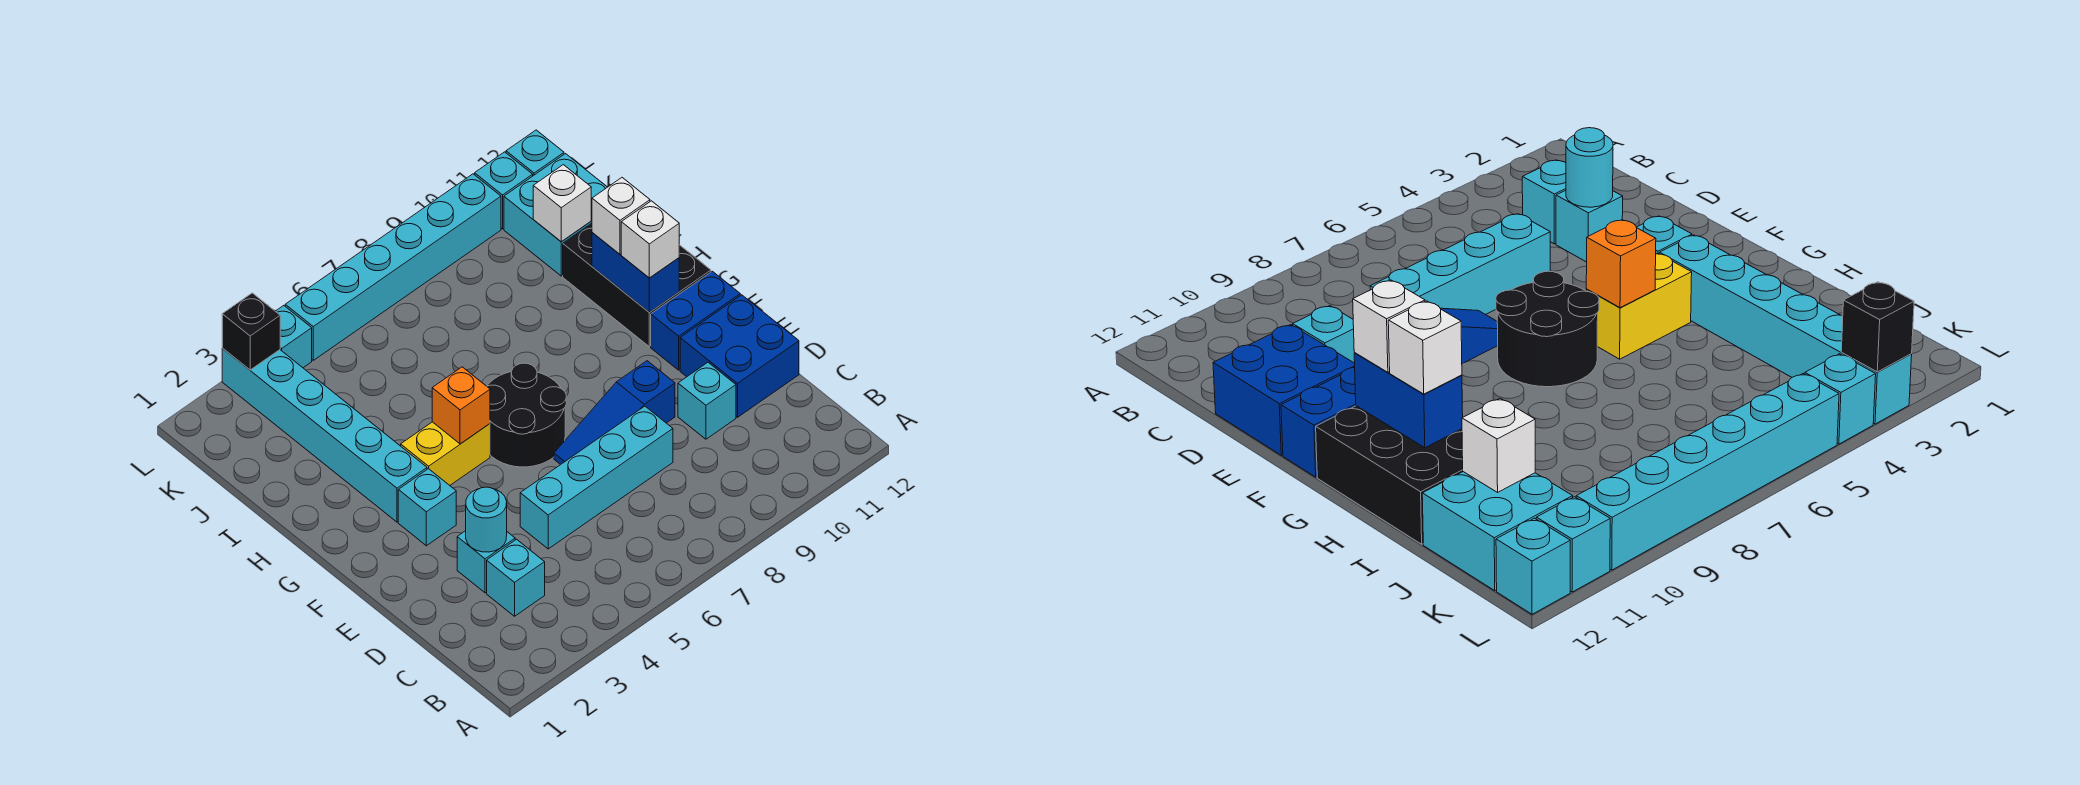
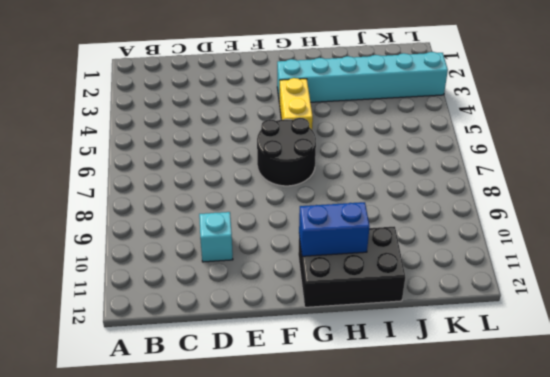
none -> cyan 1x1 brick [487,539,545,616]
none -> cyan 1x1 brick [457,531,515,593]
none -> cyan 1x4 brick [520,406,673,549]

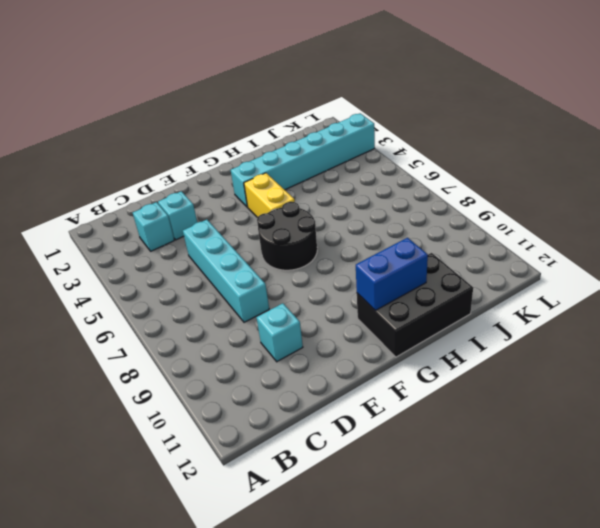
none -> blue 2x2 brick [680,295,799,417]
none -> blue 1x3 slope [554,361,675,465]
none -> cyan 1x1 brick [398,469,456,546]

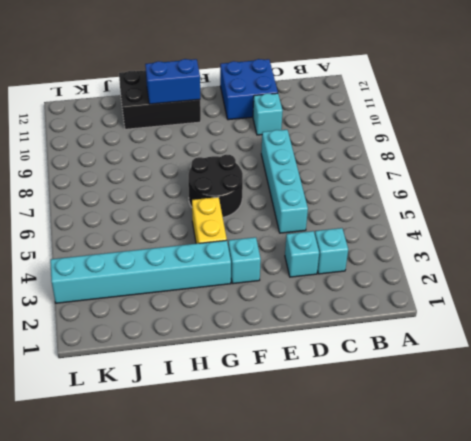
none -> blue 1x3 slope [554,361,675,465]
none -> blue 1x2 brick [651,271,740,370]
none -> cyan 2x2 brick [504,154,607,276]

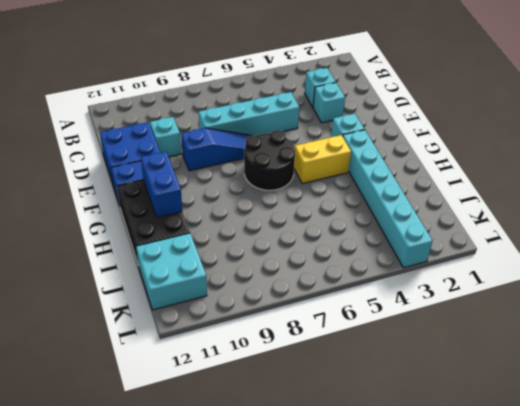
none -> cyan 1x1 brick [276,306,312,368]
none -> cyan 1x6 brick [285,174,501,360]
none -> cyan 1x1 brick [475,152,533,229]

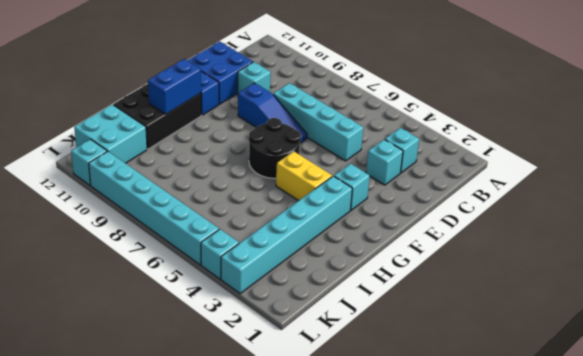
none -> cyan 1x1 brick [506,130,564,176]
none -> cyan 1x1 round brick [466,487,507,552]
none -> orange 1x1 brick [432,367,490,444]

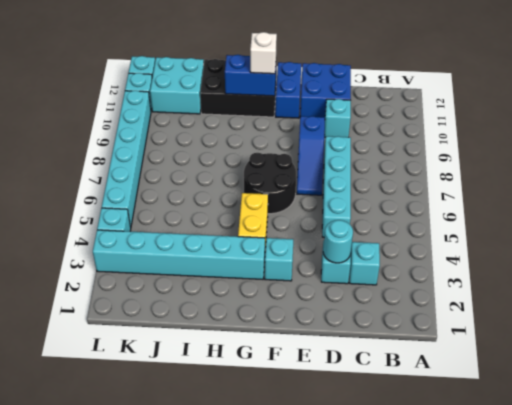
none -> orange 1x1 brick [432,367,490,444]
none -> white 1x1 brick [533,165,591,242]
none -> black 1x1 brick [222,293,280,370]

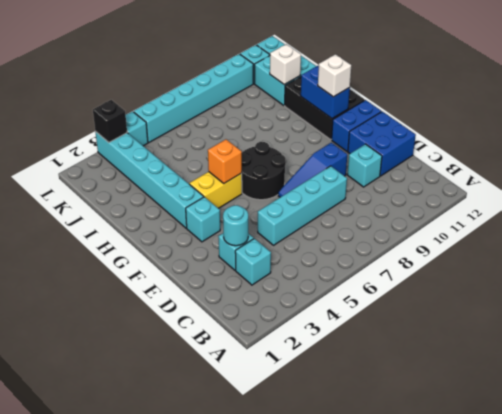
none -> white 1x1 brick [592,178,650,254]

